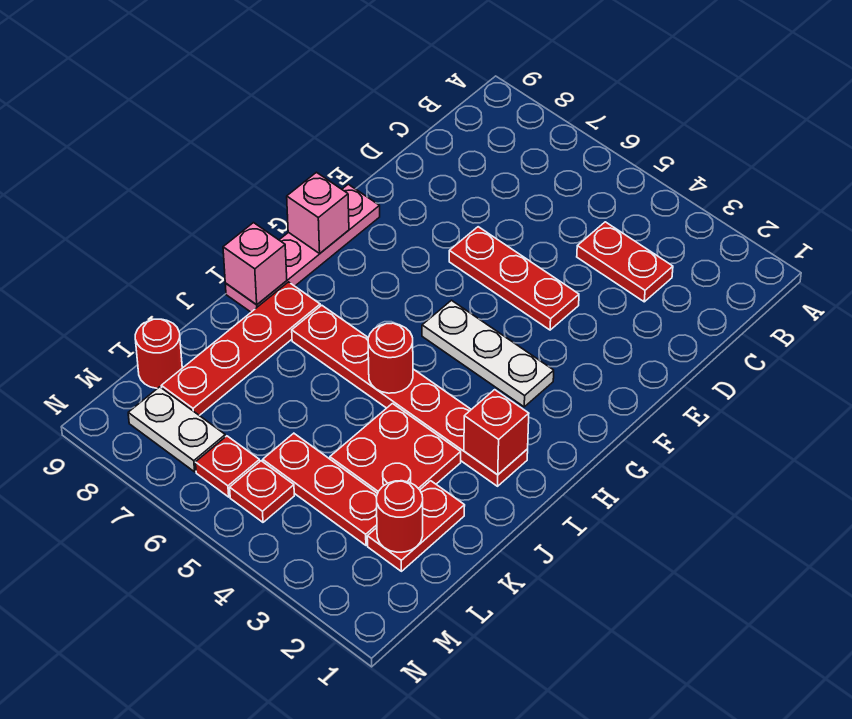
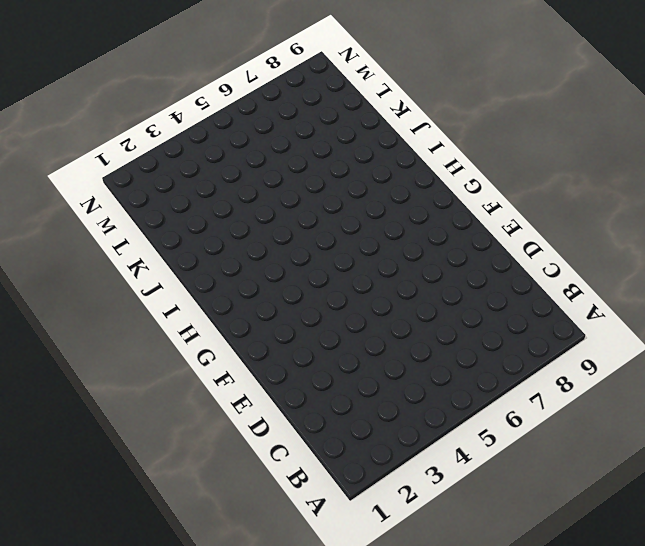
none -> red 1x2 plate [577,222,673,302]
none -> red 1x3 plate [449,227,579,330]
none -> pink 1x4 plate [225,184,380,312]

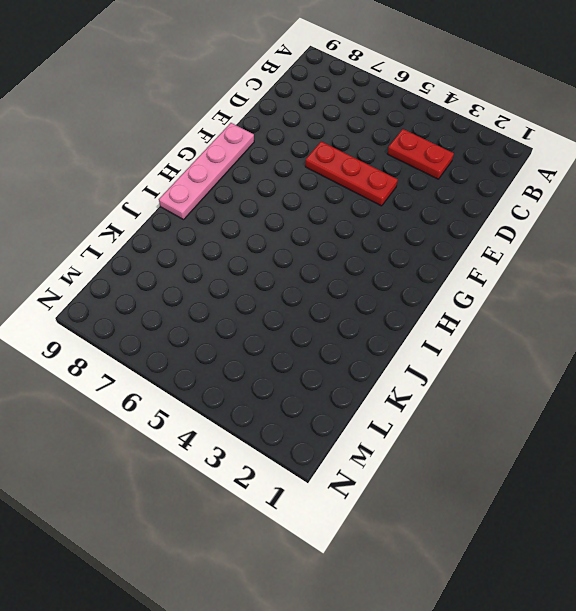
none -> white 1x3 plate [422,300,554,407]
none -> red 1x6 plate [292,305,528,486]
none -> red 1x4 plate [161,282,320,415]

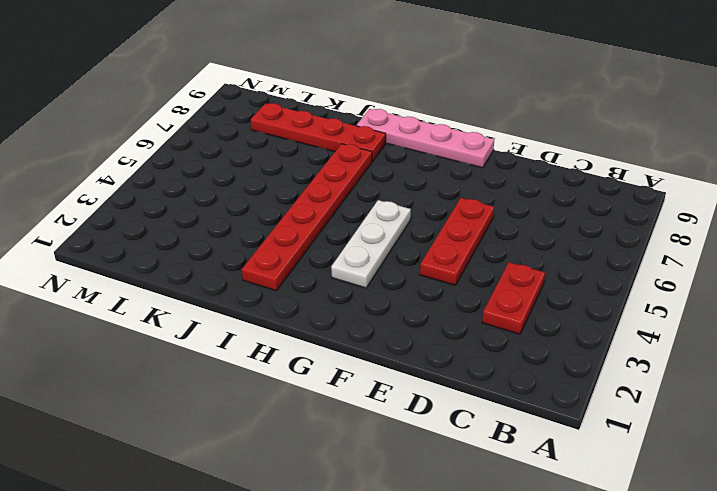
none -> red 2x2 plate [330,404,461,494]
none -> red 1x2 plate [367,481,465,571]
none -> red 1x3 plate [263,433,377,545]

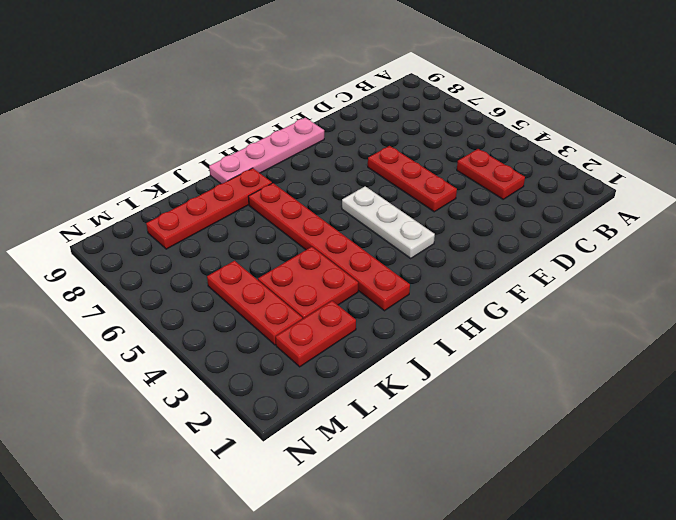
none -> red 1x1 round brick [135,319,182,388]
none -> red 1x1 plate [230,461,294,522]
none -> red 1x1 plate [195,436,260,497]

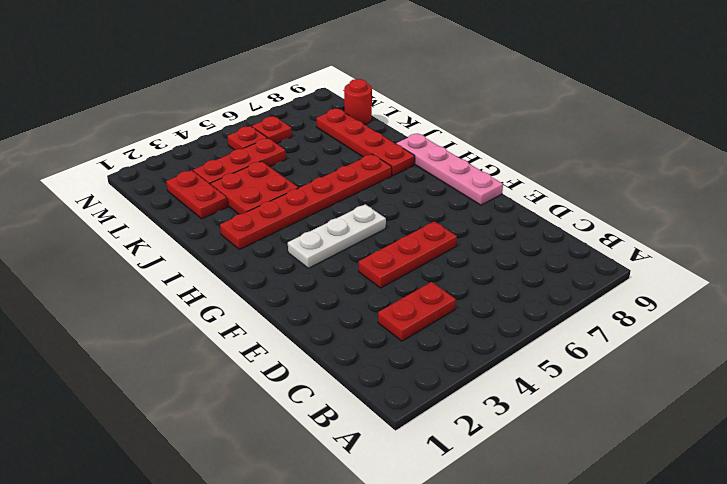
none -> white 1x2 plate [128,387,225,472]
none -> pink 1x1 brick [287,172,349,253]
none -> red 1x1 brick [464,390,529,475]

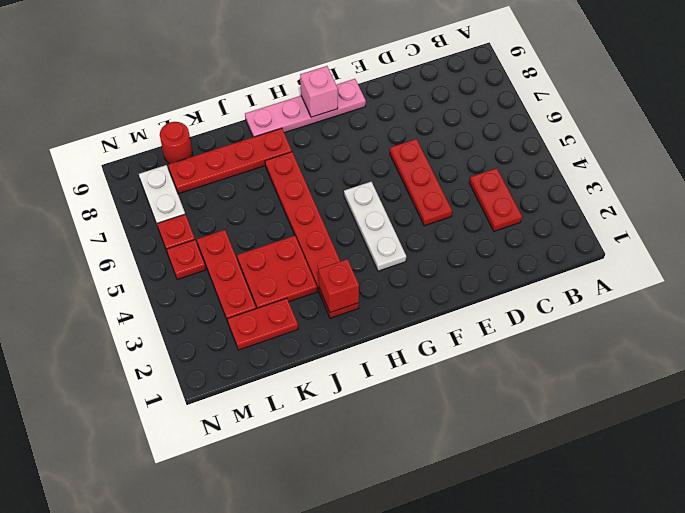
none -> red 1x1 round brick [368,323,413,393]
none -> pink 1x1 brick [223,223,287,305]
none -> red 1x1 round brick [376,481,423,552]

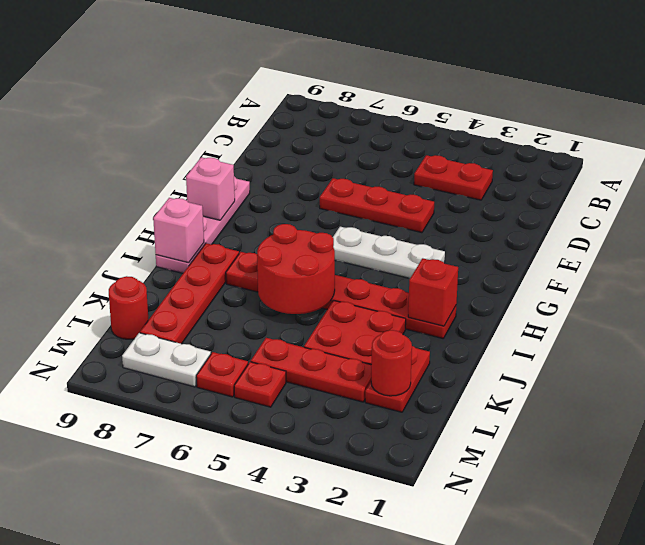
red 2x2 round brick [257,224,335,314] -> red 1x1 round brick [368,323,413,393]

